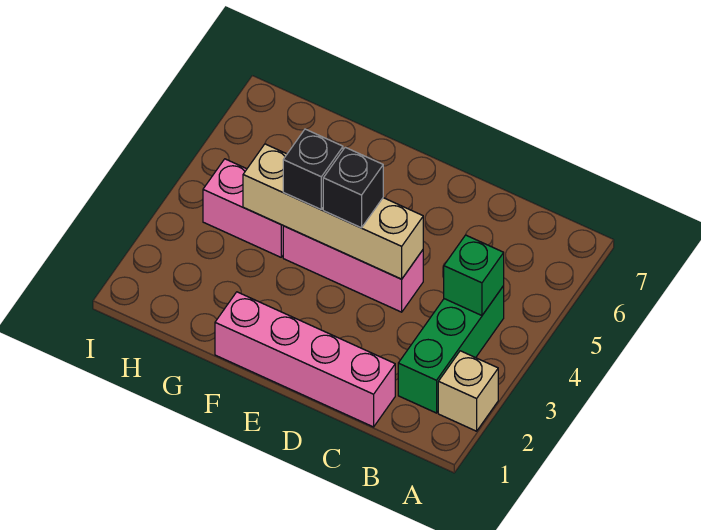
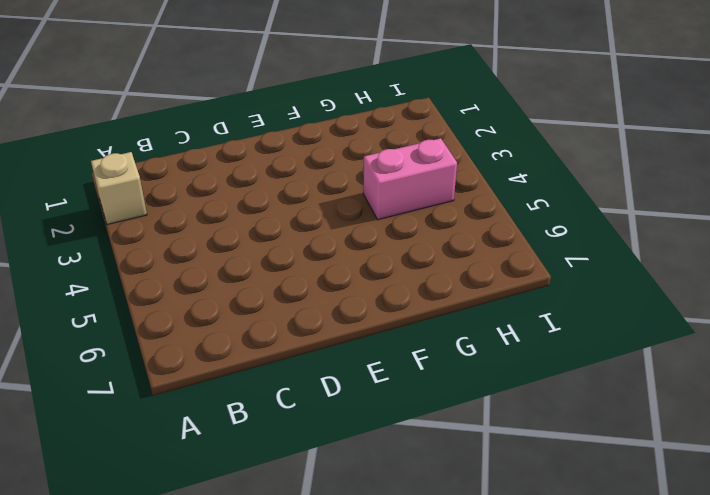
none -> green 1x3 brick [398,286,504,413]
none -> pink 1x4 brick [215,292,395,427]

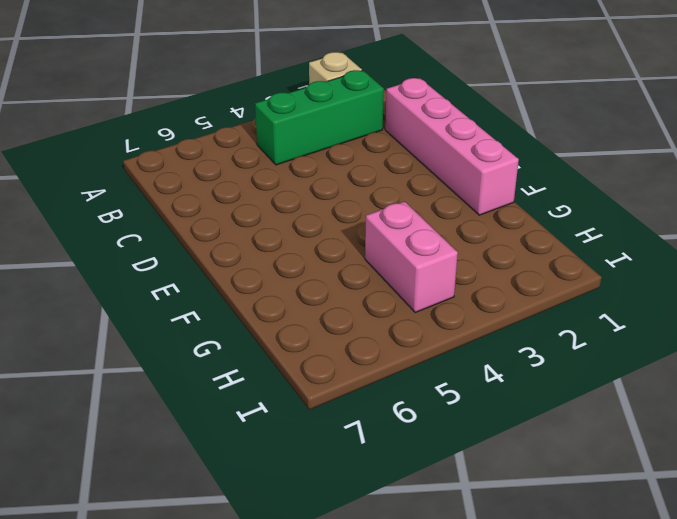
none -> pink 1x3 brick [283,226,423,312]
none -> green 1x1 brick [444,235,504,316]

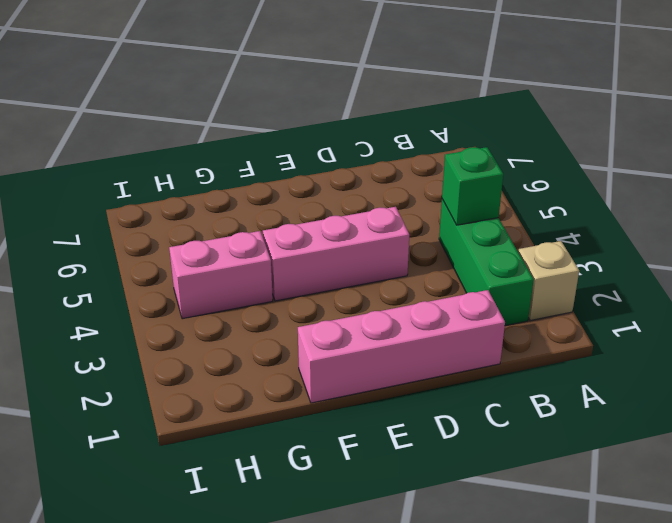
none -> tan 1x4 brick [243,144,423,279]
none -> black 1x1 brick [323,147,383,228]

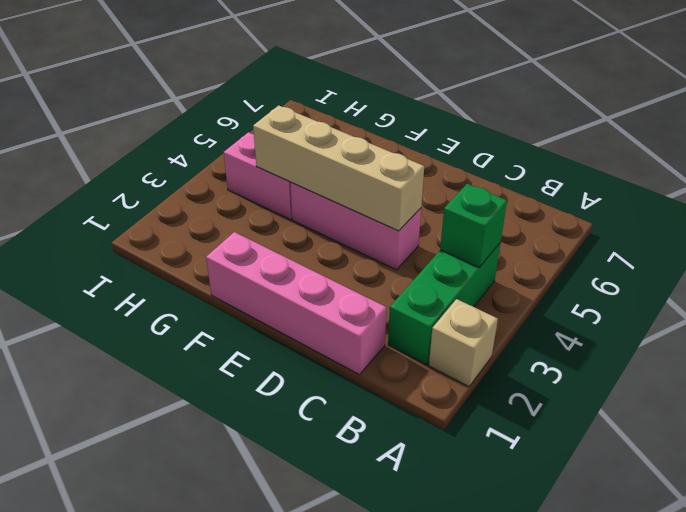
none -> black 1x1 brick [323,147,383,228]
none -> black 1x1 brick [283,129,343,209]

